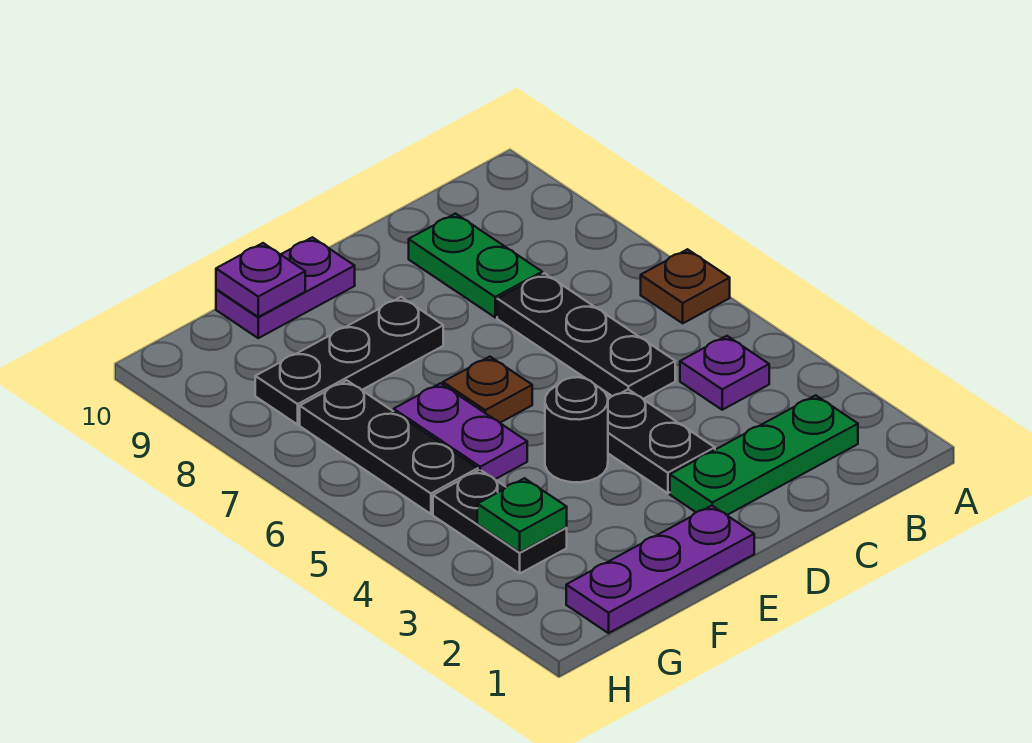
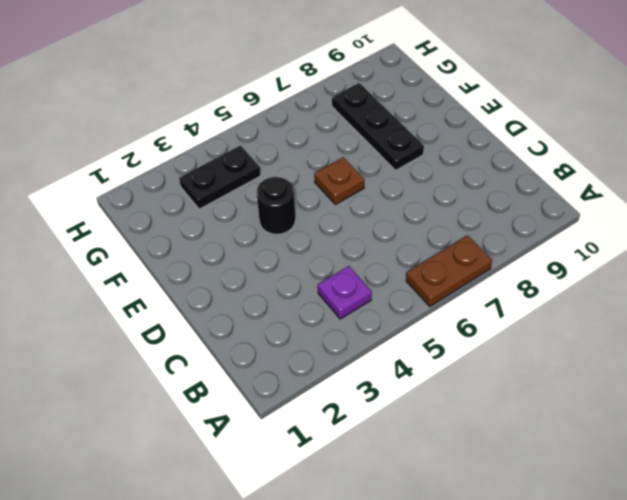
brown 1x2 plate [406,235,492,306] -> brown 1x1 plate [641,249,730,323]
none -> green 1x3 plate [670,395,858,515]
none -> black 1x3 plate [497,273,675,399]
none -> green 1x2 plate [409,214,542,317]

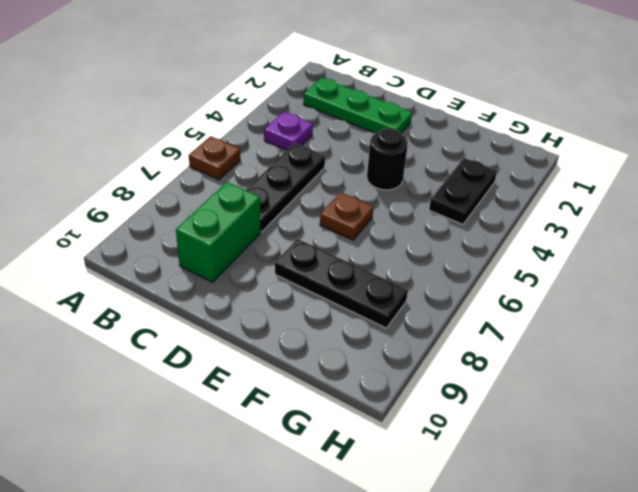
green 1x2 brick [176,182,261,282] -> green 1x2 plate [409,214,542,317]
none -> black 1x2 plate [608,389,715,493]
none -> purple 1x3 plate [566,506,754,633]
none -> purple 1x2 plate [216,237,355,338]

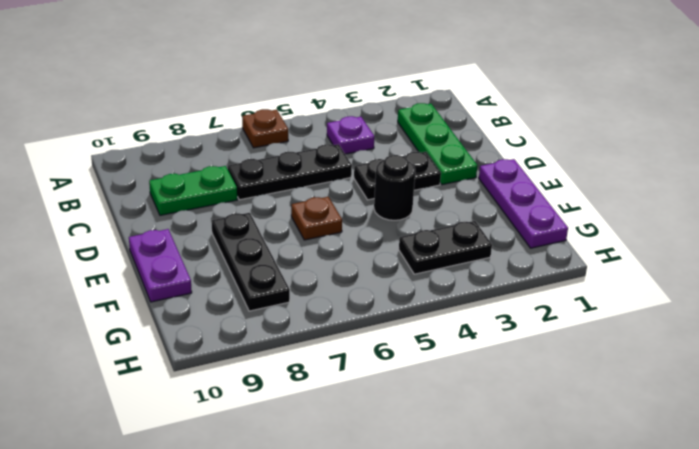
none -> purple 1x2 plate [394,383,527,479]
none -> black 1x3 plate [300,380,478,514]
none -> purple 1x1 plate [216,243,305,317]

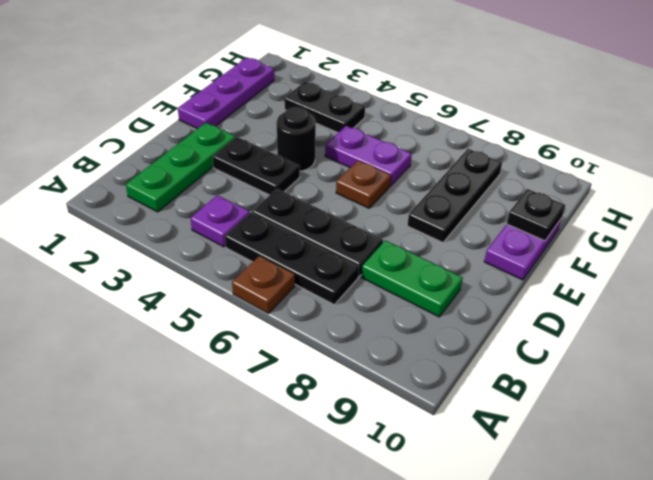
black 1x3 plate [225,212,359,305] -> black 1x3 plate moved to [300,380,478,514]
black 1x1 plate [507,189,565,241] -> purple 1x1 plate [216,243,305,317]
none -> green 1x1 plate [477,478,567,552]

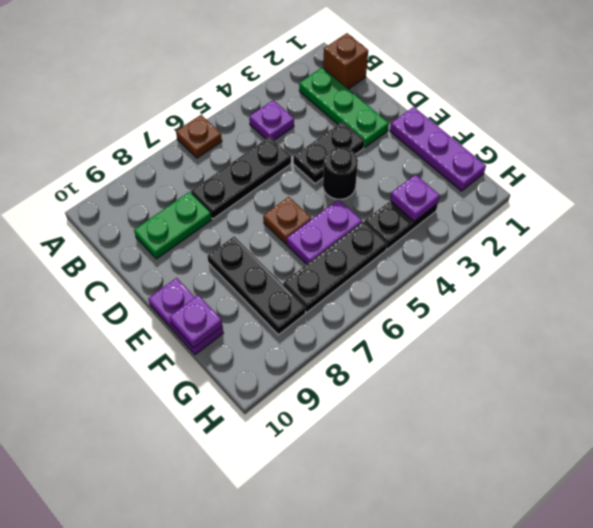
brown 1x1 brick [323,33,368,89] -> none
purple 1x1 plate [390,175,440,222] -> green 1x1 plate [477,478,567,552]

